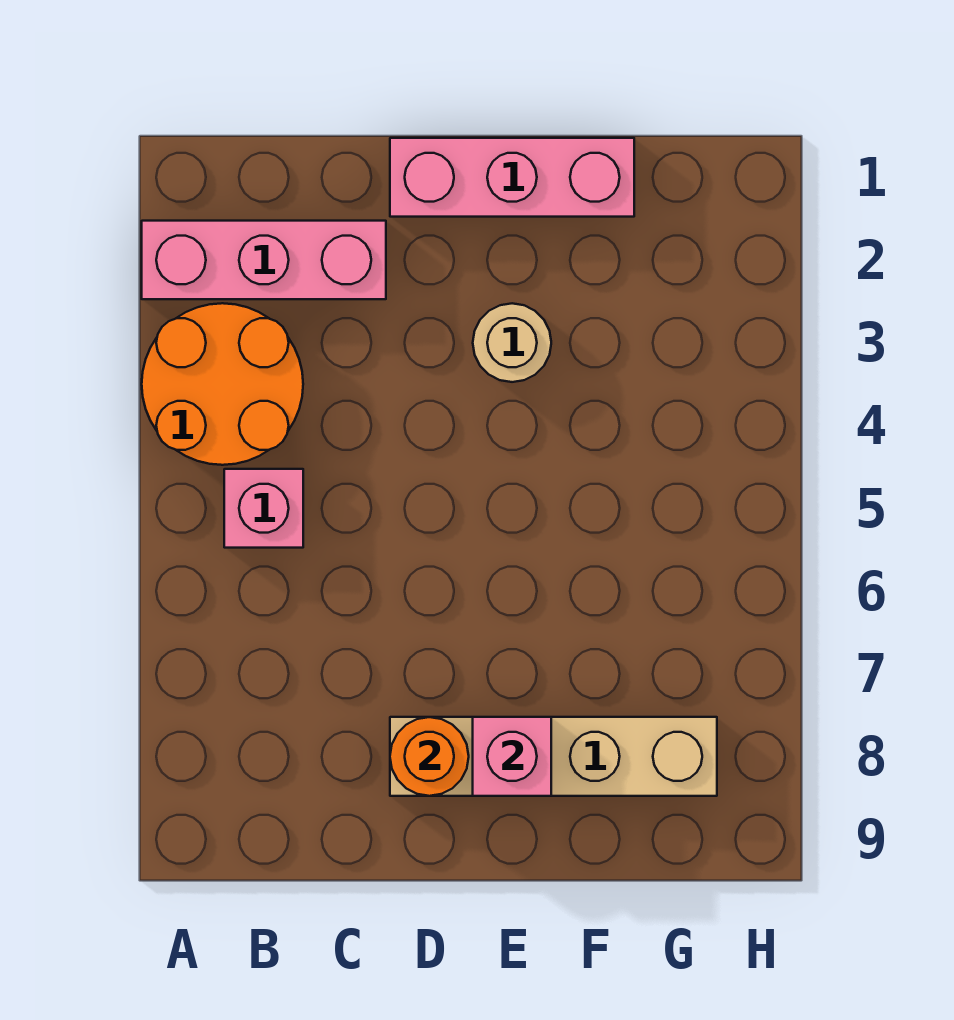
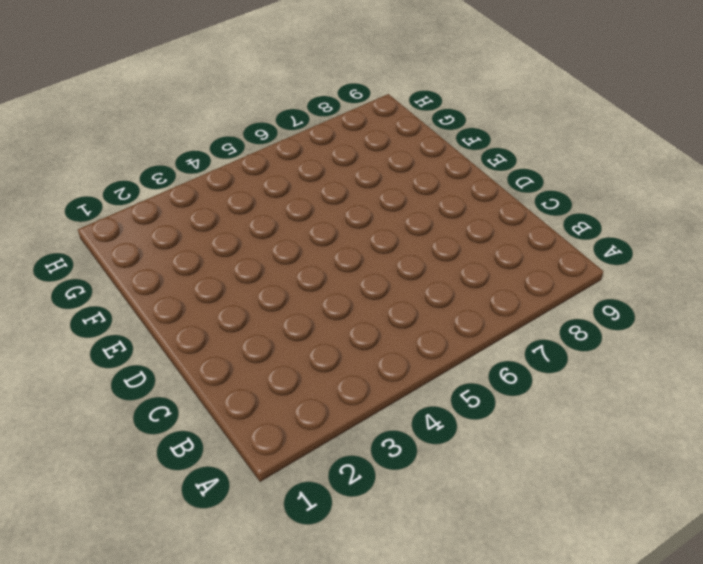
none -> pink 1x3 brick [142,221,386,299]
none -> orange 2x2 round brick [142,303,303,465]

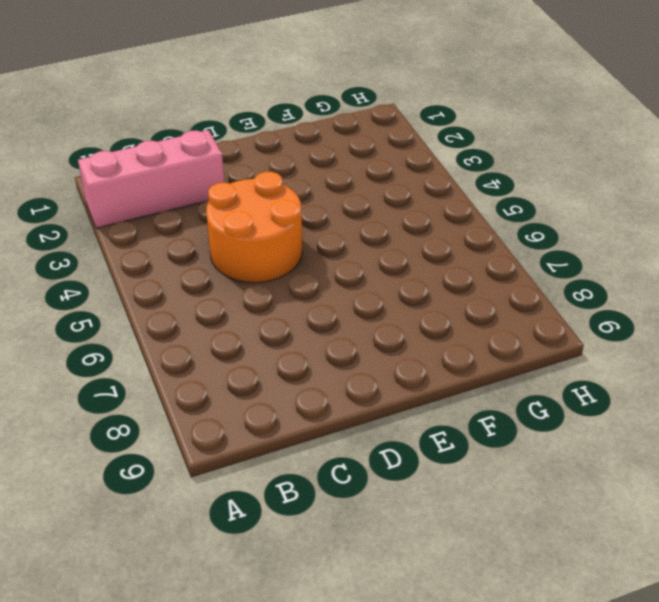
orange 2x2 round brick [206,171,302,283] -> orange 2x2 round brick moved to [142,303,303,465]
none -> pink 1x1 brick [224,469,303,548]
none -> pink 1x3 brick [390,138,634,217]

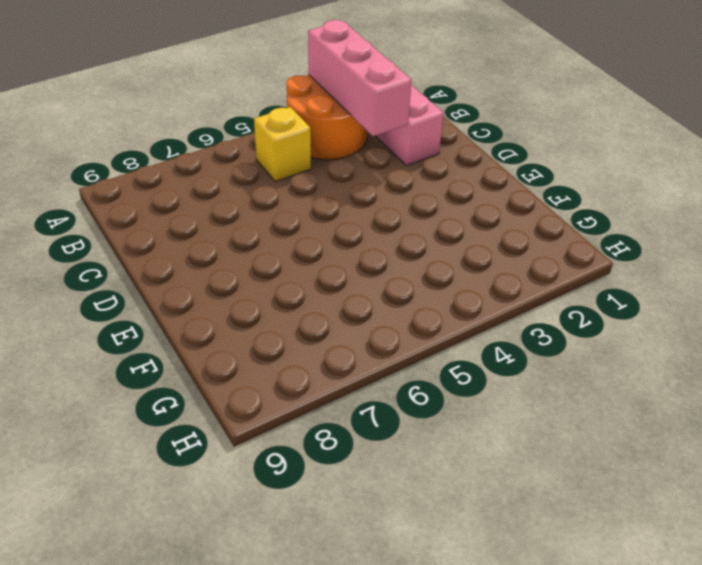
pink 1x3 brick [308,20,411,136] -> pink 1x3 brick moved to [390,138,634,217]
yellow 1x1 brick [254,107,311,182] -> pink 1x1 brick [224,469,303,548]
none -> tan 1x4 brick [390,717,717,796]
none -> tan 1x1 round brick [473,303,551,382]

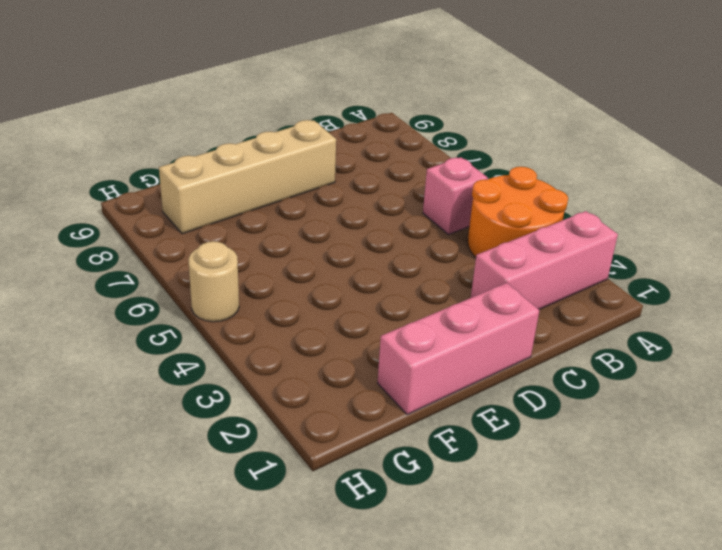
tan 1x1 round brick [189,241,239,322] -> tan 1x1 round brick moved to [473,303,551,382]
none -> orange 1x1 round brick [390,717,469,796]
none -> pink 1x1 brick [473,717,551,796]

